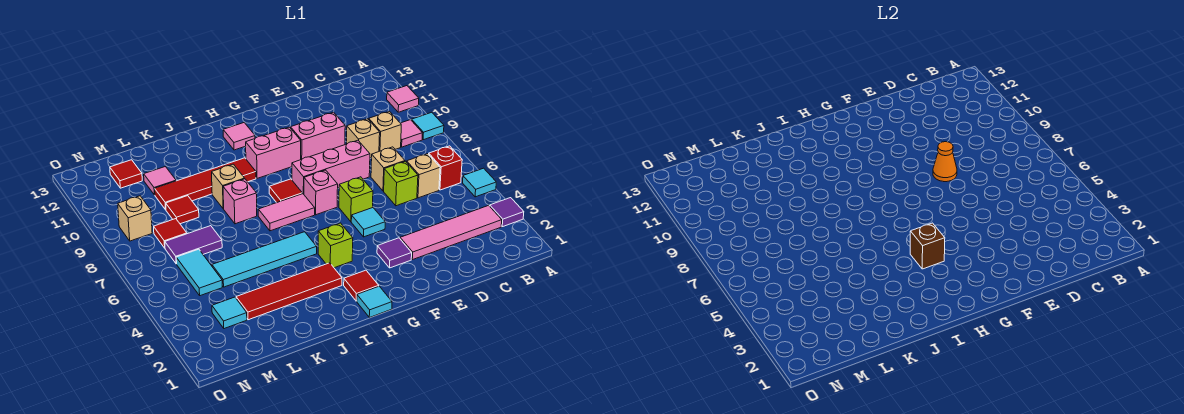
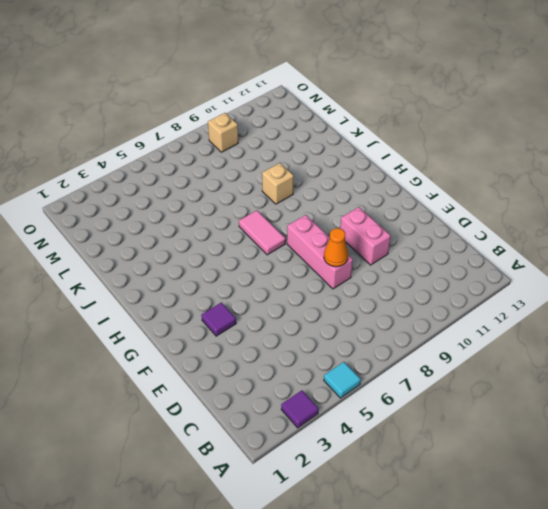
none -> cyan 1x1 tile [412,112,444,140]
none -> pink 1x1 tile [387,86,419,112]
none -> pink 1x4 tile [400,205,502,260]
none -> red 1x1 brick [429,146,462,190]

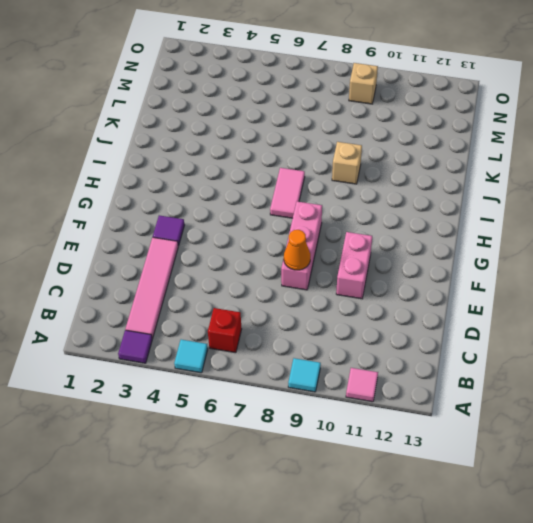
none -> pink 1x1 tile [401,120,422,147]
none -> tan 1x1 brick [407,154,440,198]
none -> tan 1x1 brick [369,111,401,151]
none -> lime 1x1 brick [384,161,418,206]

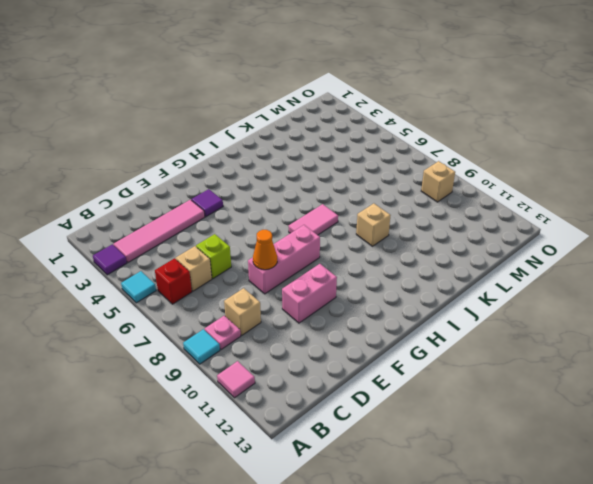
pink 1x1 plate [205,316,241,350] -> pink 1x1 tile [401,120,422,147]
none -> tan 1x1 brick [371,147,405,191]
none -> tan 1x1 brick [347,119,380,158]
none -> cyan 1x1 tile [351,208,385,237]
none -> lime 1x1 brick [339,177,373,221]

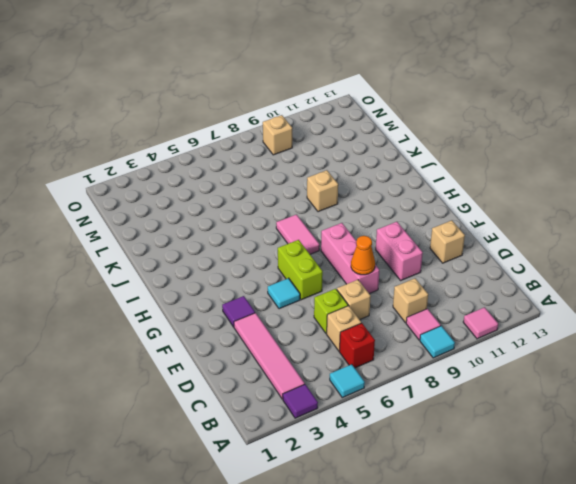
tan 1x1 brick [430,220,465,263] -> tan 1x1 brick moved to [347,119,380,158]
lime 1x2 brick [278,240,323,300] -> lime 1x1 brick [339,177,373,221]
none -> pink 1x1 brick [304,170,338,215]
none -> pink 1x2 brick [246,127,301,178]
none -> cyan 1x1 tile [357,286,392,318]
none -> red 1x1 tile [344,270,379,301]

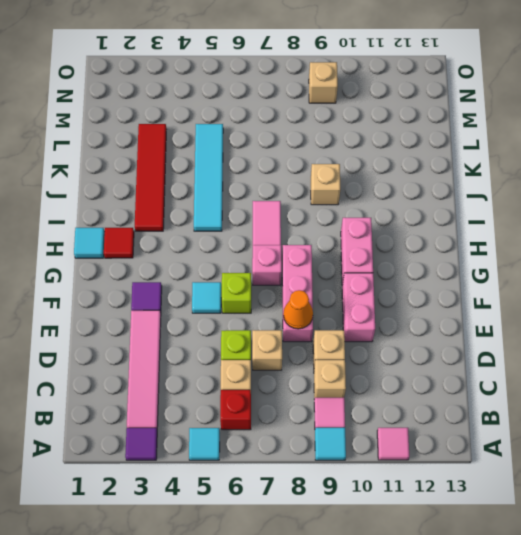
none -> lime 1x1 brick [318,223,353,268]
none -> red 1x1 tile [269,179,302,203]
none -> pink 1x1 tile [223,123,255,150]
none -> red 1x4 tile [155,158,256,210]

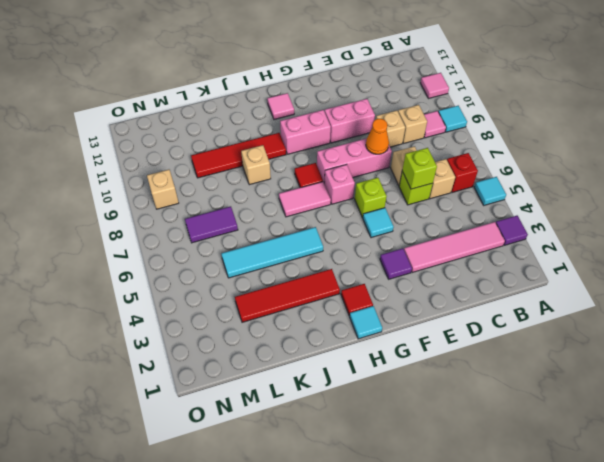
lime 1x1 brick [402,148,437,189] -> lime 1x1 brick moved to [318,223,353,268]
none -> pink 1x1 brick [223,179,257,224]
none -> red 1x1 tile [166,196,199,224]
none -> pink 1x1 tile [144,167,176,195]
none -> cyan 1x1 tile [212,297,247,329]

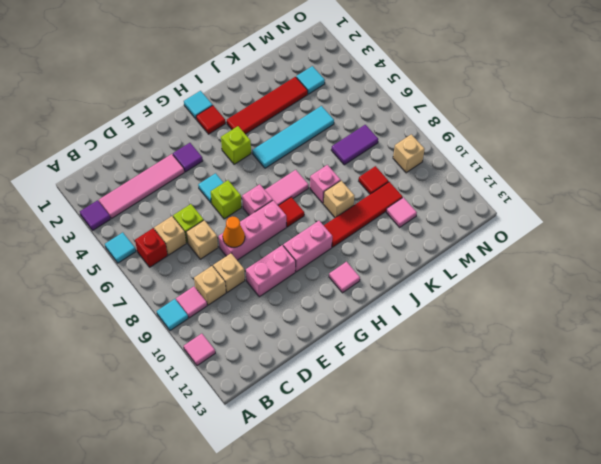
none -> cyan 1x2 tile [176,249,222,296]
none -> red 1x1 tile [154,219,187,248]
none -> red 1x1 tile [110,160,142,188]
none -> brown 1x1 brick [910,223,945,269]

